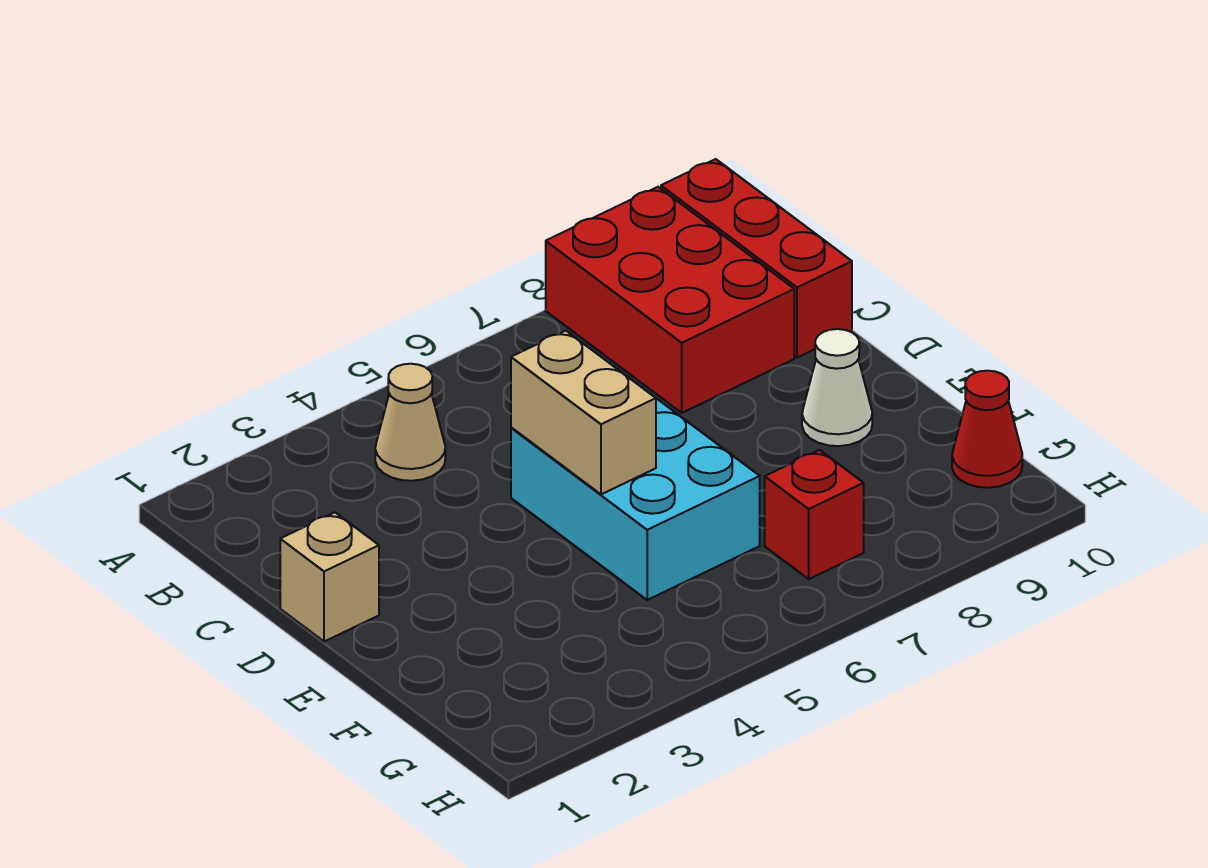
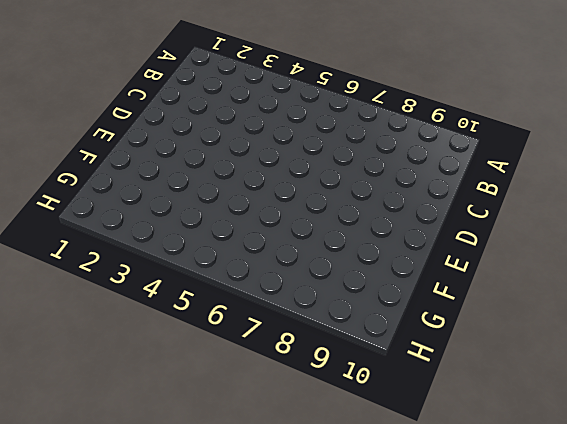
none -> red 2x3 brick [546,187,794,413]
none -> red 1x3 brick [661,159,852,358]

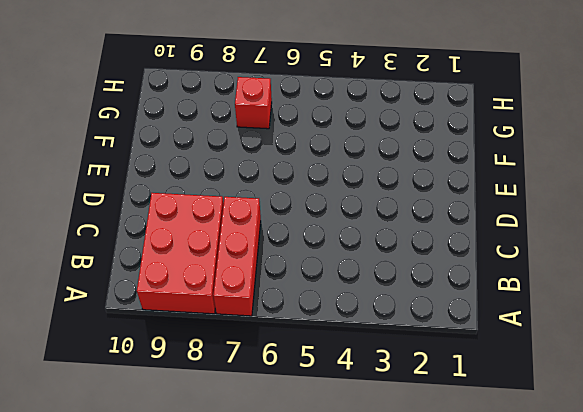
red 1x3 brick [213,197,261,316] -> red 1x3 brick moved to [661,159,852,358]
none -> tan 1x1 cone [375,364,445,481]
none -> tan 1x1 brick [280,513,379,642]

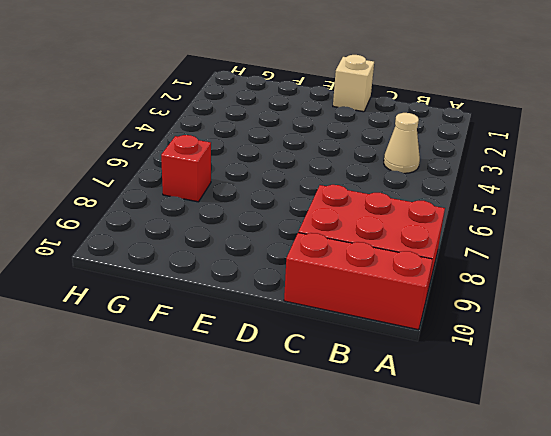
none -> cyan 2x3 brick [511,398,760,600]
none -> white 1x1 cone [802,329,872,446]

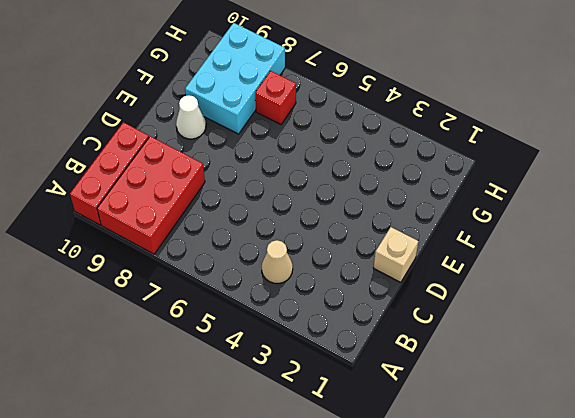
cyan 2x3 brick [185,23,285,134] -> cyan 2x3 brick moved to [511,398,760,600]
none -> red 1x1 cone [952,371,1022,488]
none -> tan 1x2 brick [511,331,656,494]

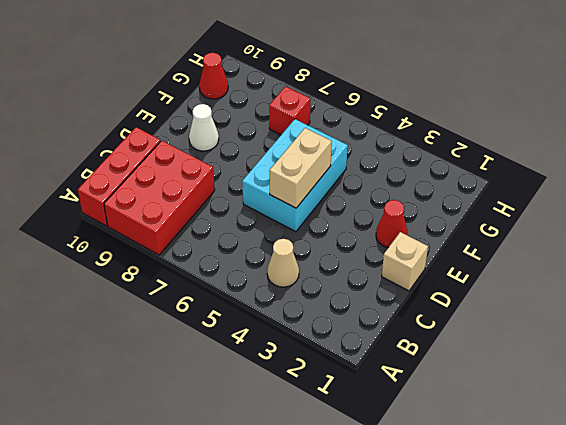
red 1x1 cone [376,200,407,248] -> none

